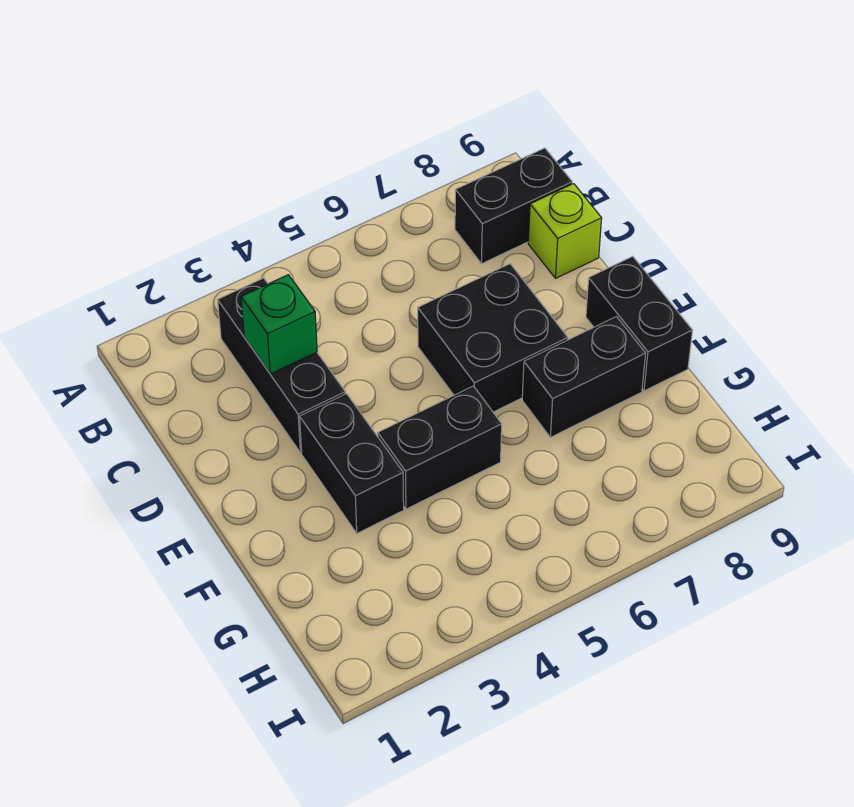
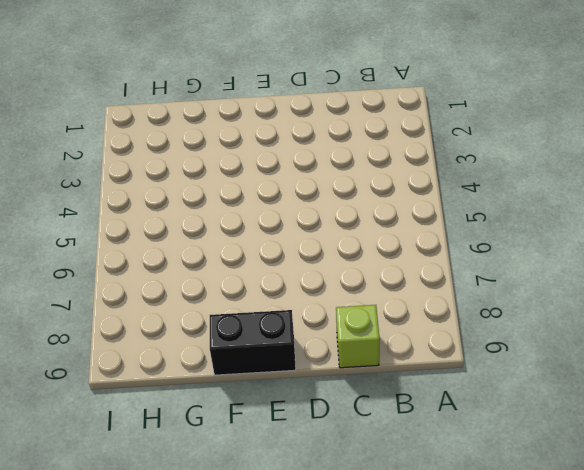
none -> black 1x3 brick [218,278,345,453]
none -> black 1x2 brick [455,148,572,264]

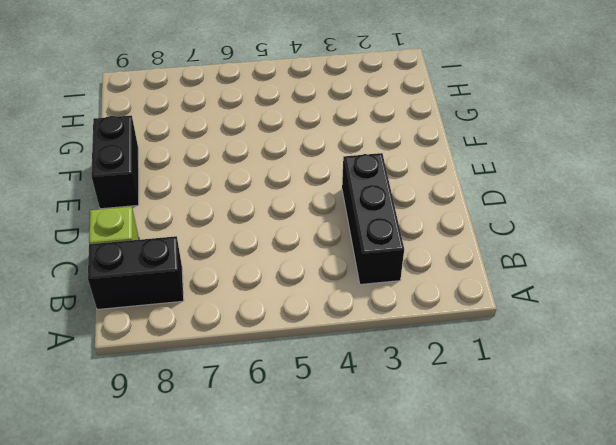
none -> black 2x2 brick [418,264,568,412]
none -> black 1x2 brick [300,394,404,533]

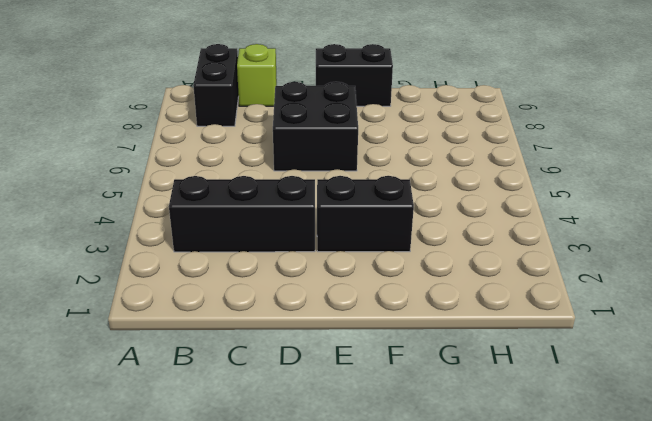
none -> black 1x2 brick [378,386,502,509]
none -> black 1x2 brick [522,317,646,437]

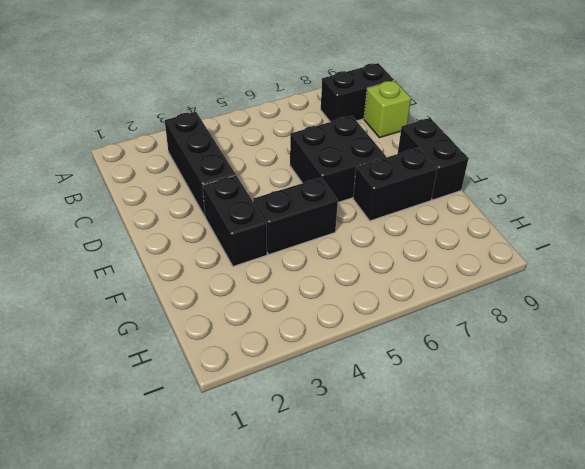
none -> green 1x1 brick [241,275,317,374]

